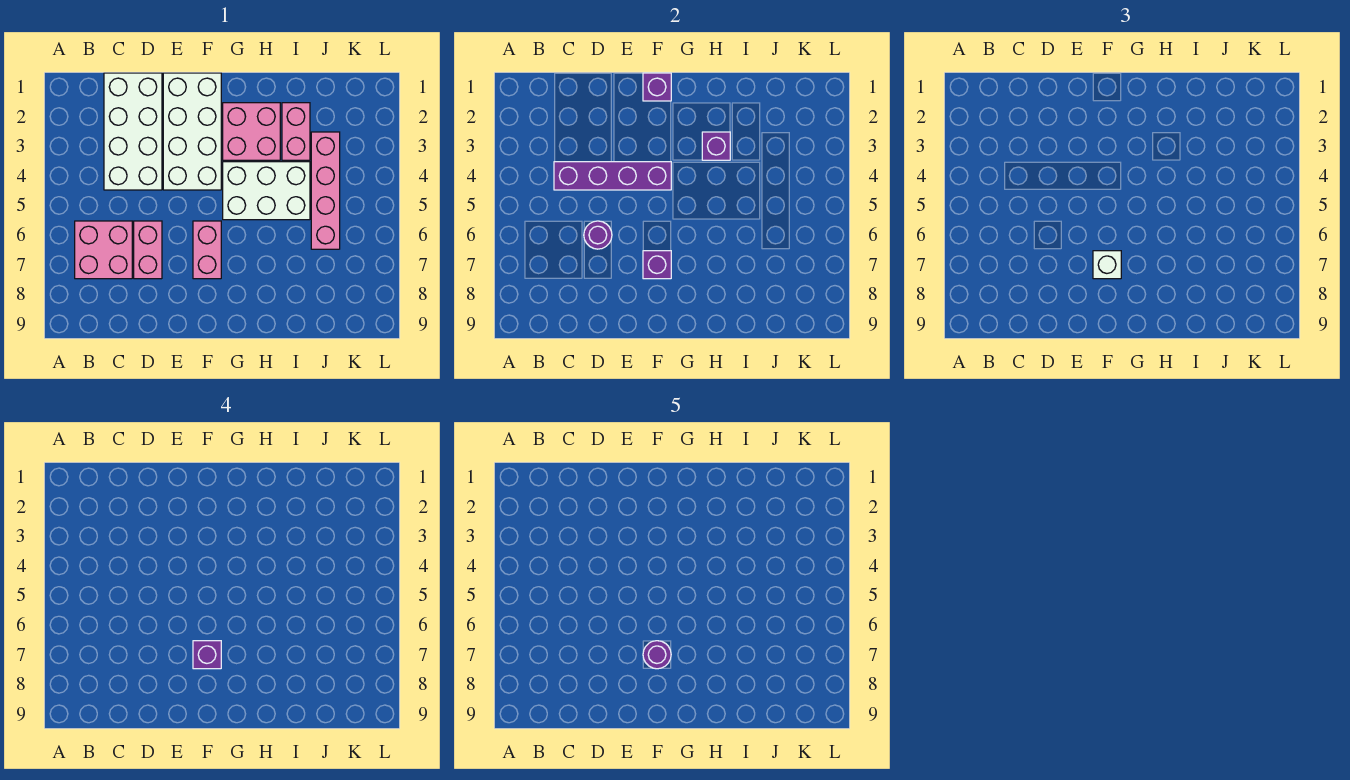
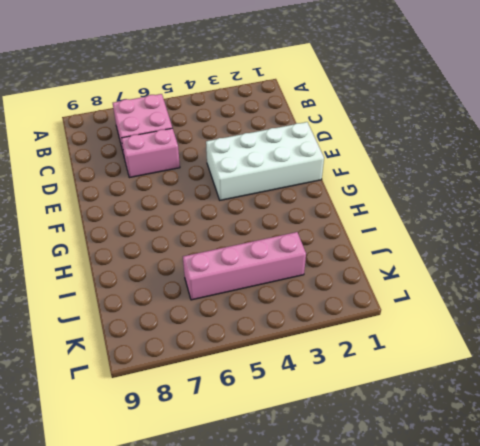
none -> white 2x4 brick [104,73,162,190]
none -> pink 1x2 brick [193,221,221,279]
none -> pink 2x2 brick [223,103,280,160]

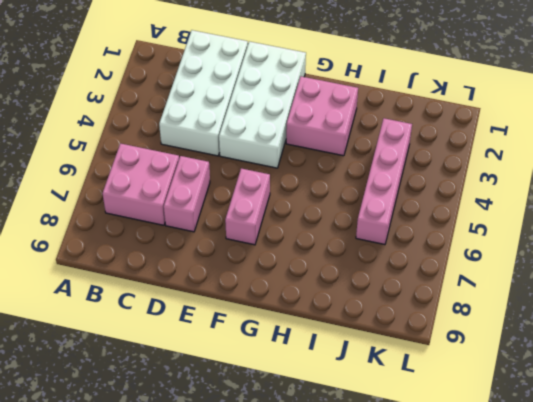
none -> white 2x3 brick [223,162,310,220]
none -> pink 1x2 brick [282,103,310,160]
none -> purple 1x4 brick [554,162,671,190]

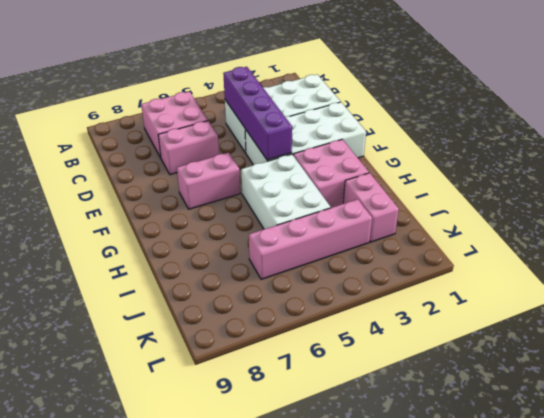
pink 1x2 brick [343,173,399,242] -> pink 1x2 brick turned to [282,103,310,160]
none -> purple 1x1 round brick [584,221,612,249]
none -> purple 1x1 brick [643,73,671,101]
none -> purple 1x1 brick [643,251,671,279]

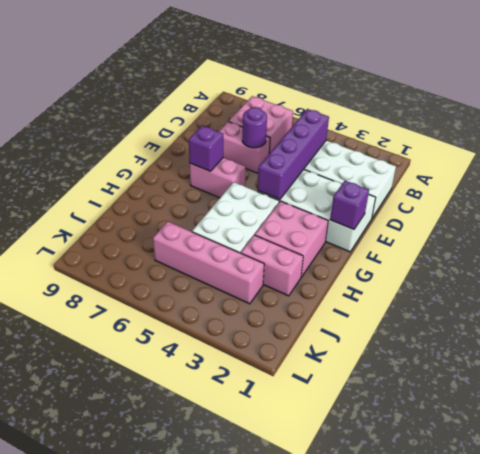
none -> purple 1x1 brick [702,132,730,160]
none -> white 1x1 brick [1093,251,1121,279]
none -> purple 1x1 brick [193,641,221,669]

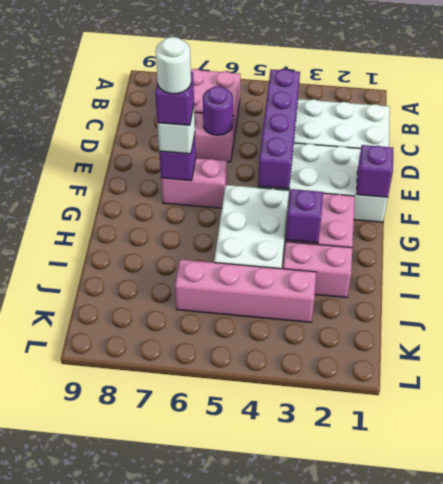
white 1x1 round brick [156,37,191,94] -> purple 1x1 round brick [643,641,671,669]

